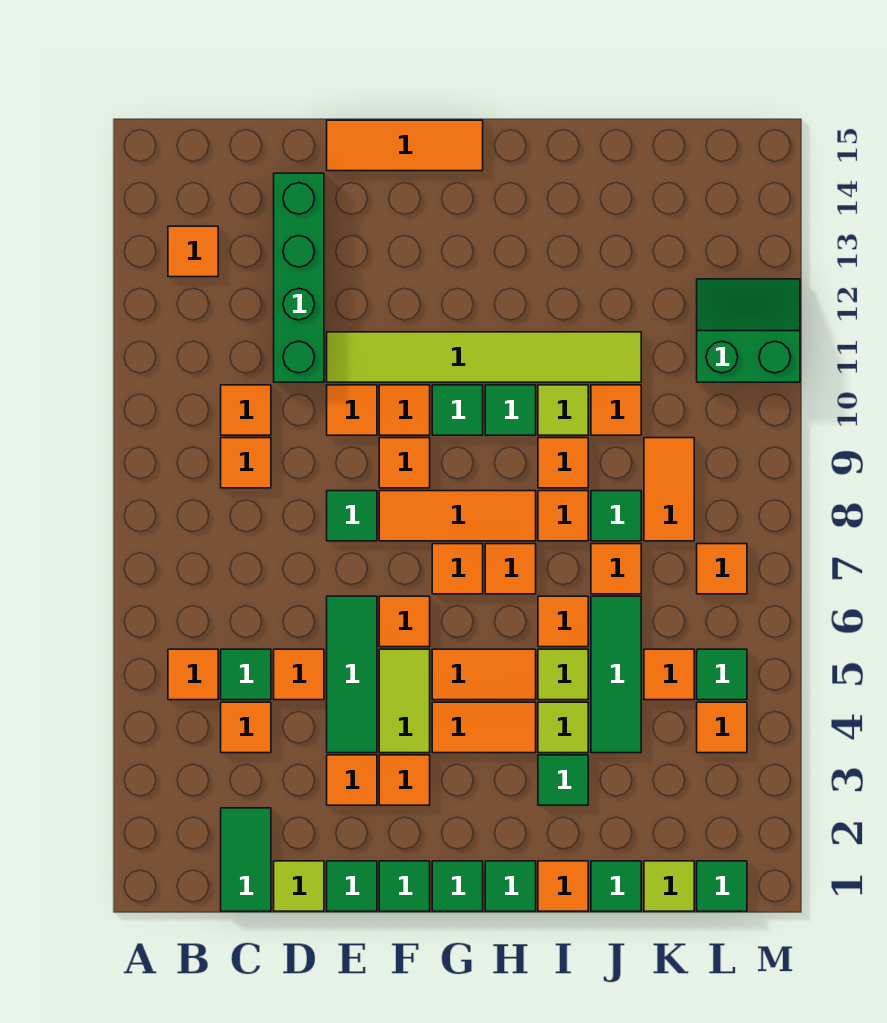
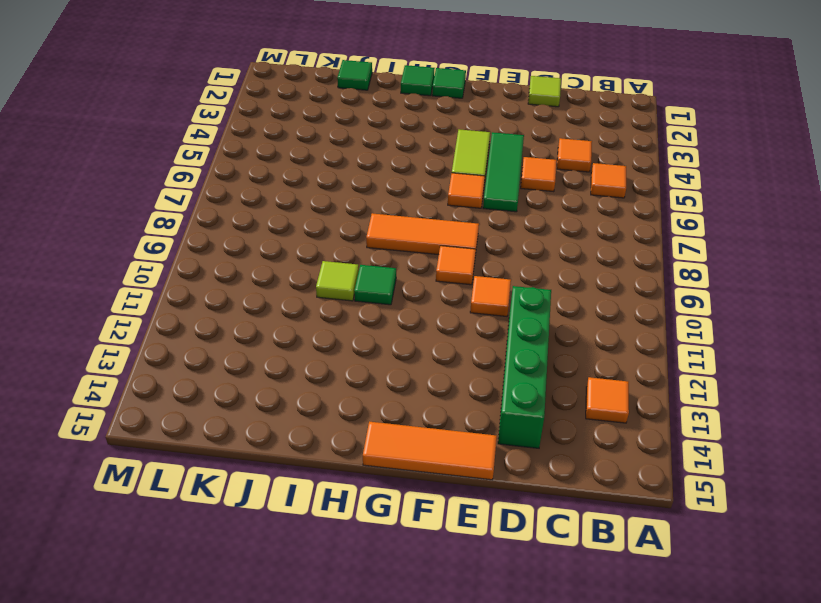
none -> green 1x2 tile [221,808,271,911]
none -> green 1x1 tile [221,649,271,700]
none -> orange 1x1 tile [221,438,271,488]
none -> orange 1x1 tile [221,385,271,435]

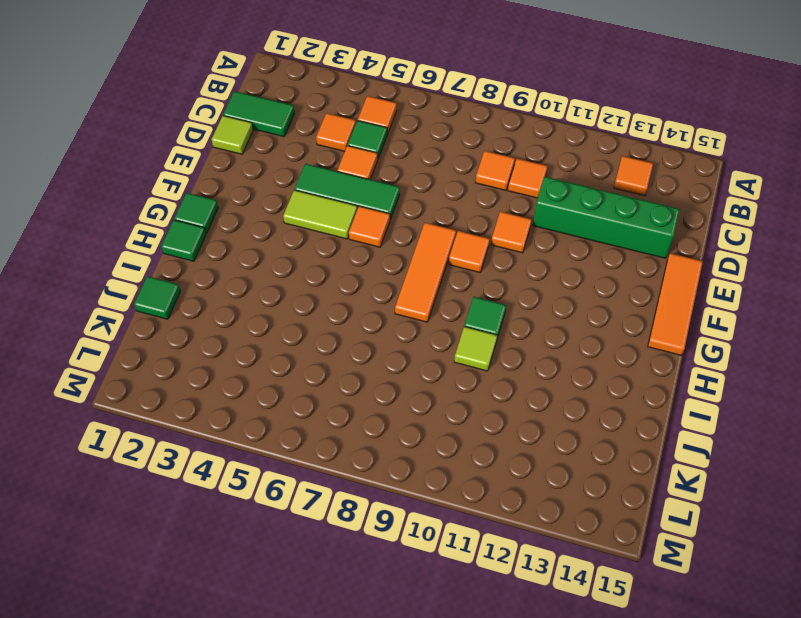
none -> green 1x1 tile [327,861,377,911]
none -> orange 1x1 tile [327,755,377,805]
none -> green 1x1 tile [327,491,377,541]
none -> lime 1x6 tile [327,332,641,382]

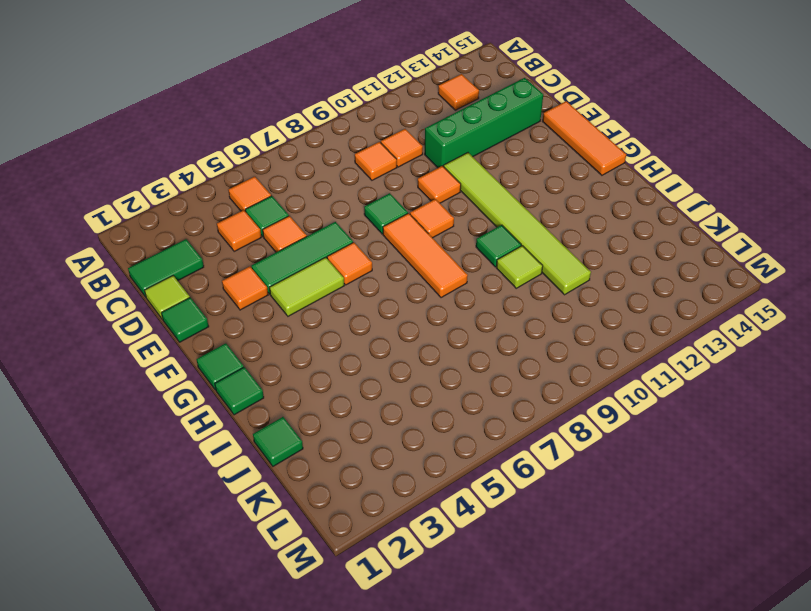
none -> green 1x1 tile [379,861,430,911]
none -> orange 1x1 tile [379,755,430,805]
none -> orange 1x1 tile [379,385,430,435]
none -> orange 1x2 tile [432,702,536,753]

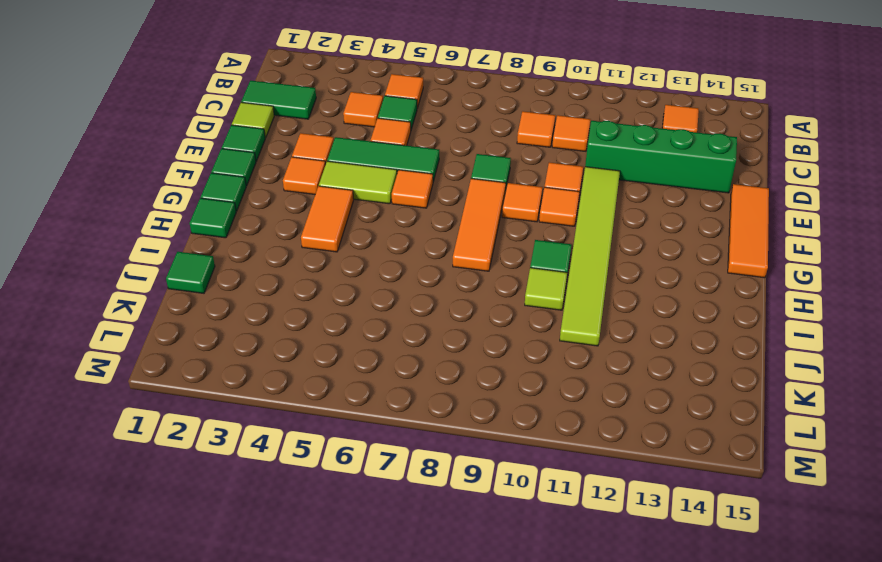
none -> orange 1x2 tile [432,649,536,700]
none -> orange 1x1 tile [432,544,483,594]
none -> green 1x1 tile [432,385,483,435]
none -> orange 1x1 tile [485,544,536,594]

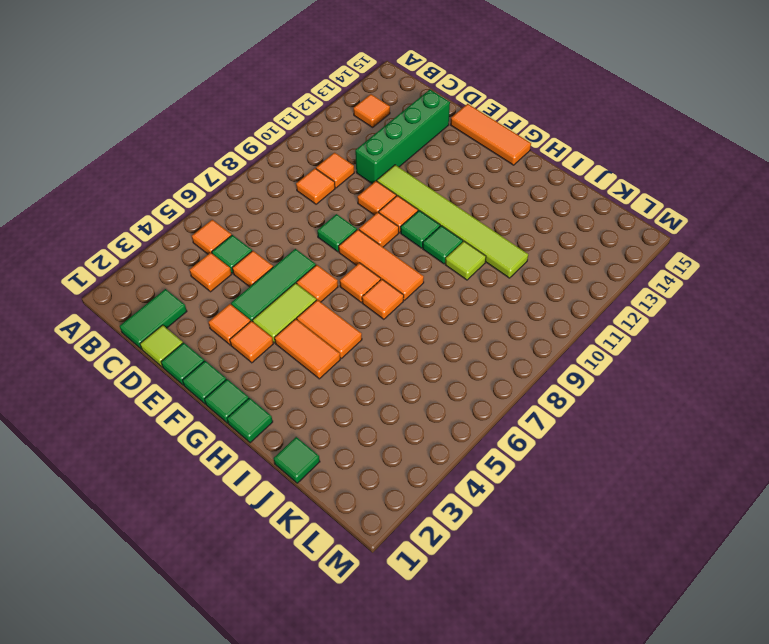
none -> orange 1x1 tile [538,861,588,911]
none -> green 1x1 tile [538,755,588,805]
none -> lime 1x1 tile [538,702,588,753]
none -> lime 1x1 tile [538,649,588,700]

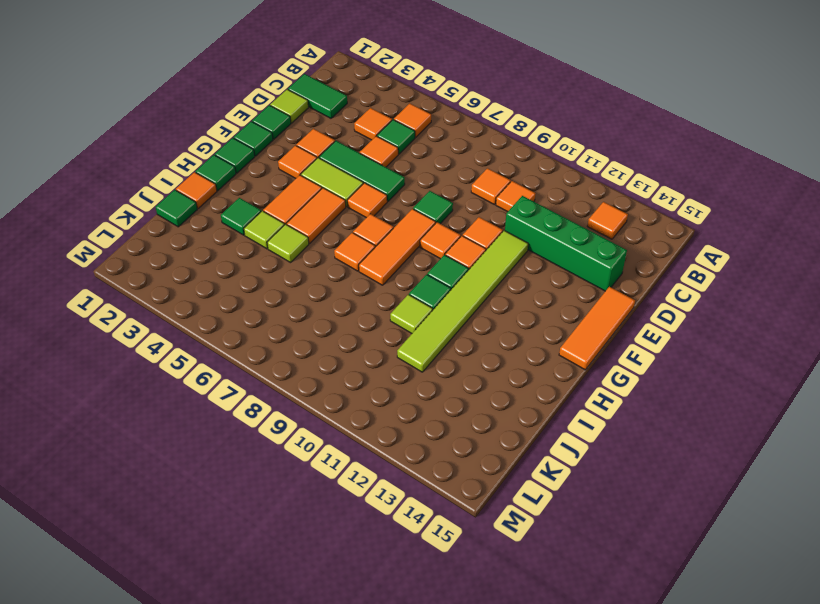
none -> orange 1x1 tile [538,596,588,647]
none -> orange 1x1 tile [538,491,588,541]
none -> orange 1x1 tile [538,438,588,488]
none -> green 1x3 tile [591,596,641,753]

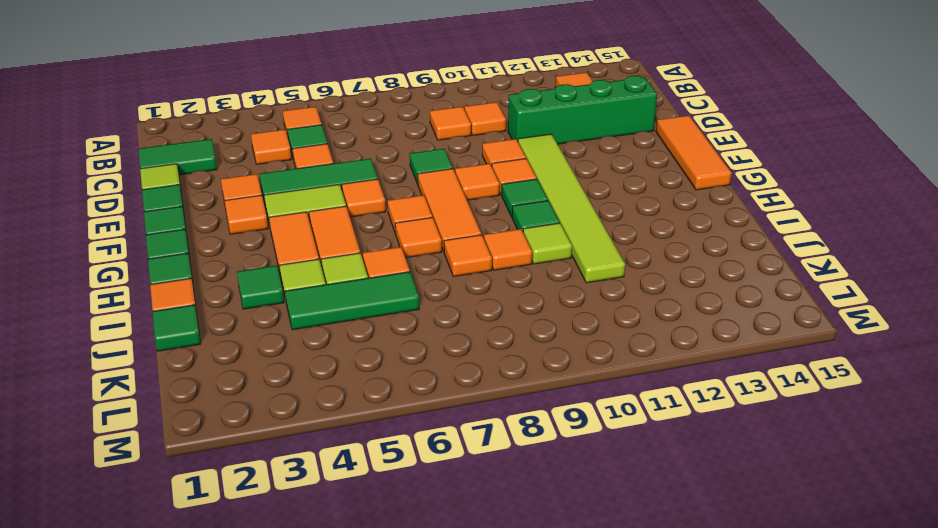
none -> orange 1x1 tile [591,544,641,594]
none -> green 1x1 tile [591,491,641,541]
none -> orange 1x1 tile [591,385,641,435]
none -> lime 1x1 tile [644,861,694,911]

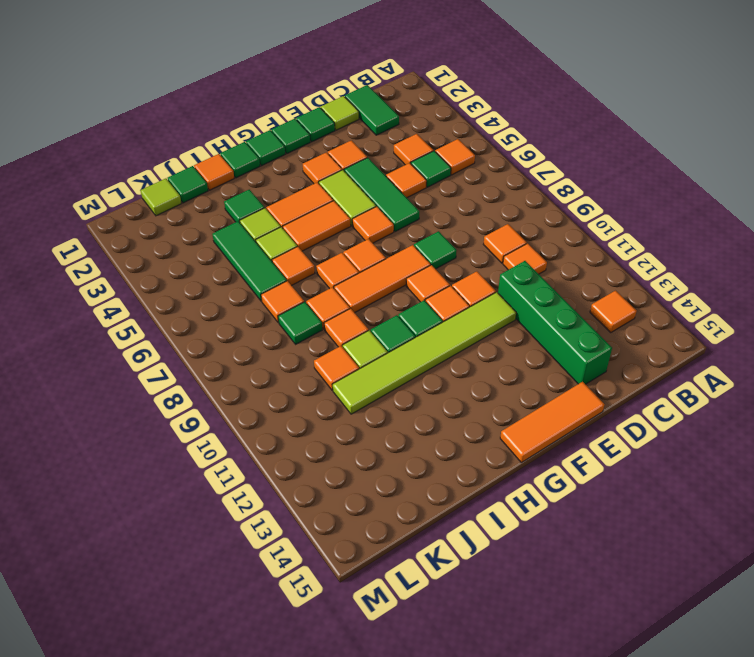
none -> orange 1x1 tile [644,649,694,700]
none -> orange 1x2 tile [644,438,694,541]
none -> green 1x1 tile [697,861,747,911]
none -> orange 1x1 tile [697,702,747,753]

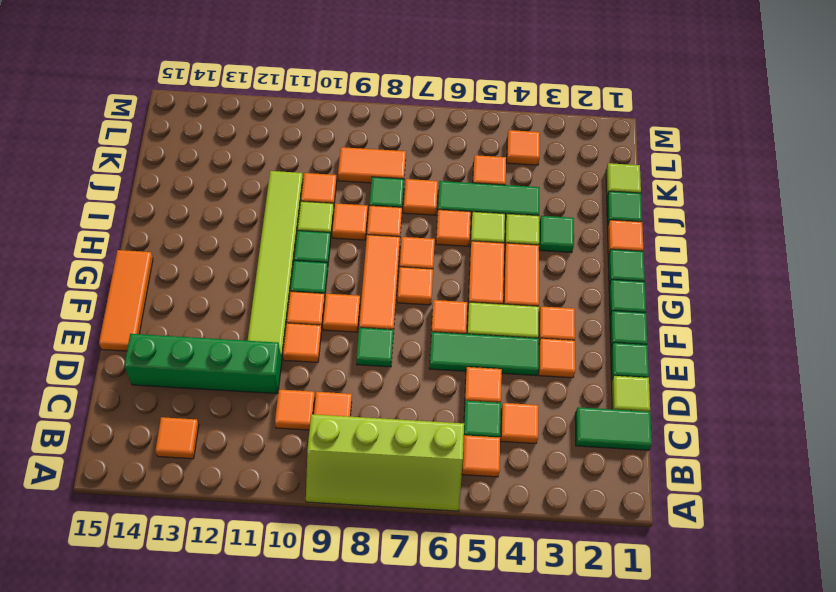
lime 2x4 slope [306,414,464,511] -> none
none -> green 1x1 tile [697,861,747,911]
none -> green 1x1 tile [697,649,747,700]
none -> orange 1x1 tile [697,544,747,594]
none -> green 2x2 slope [697,279,800,382]

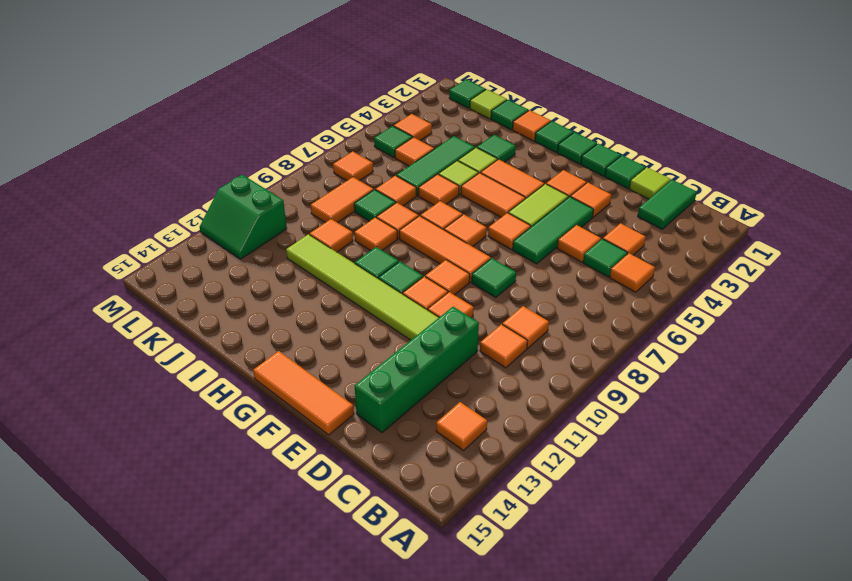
none -> lime 1x1 tile [538,385,588,435]

